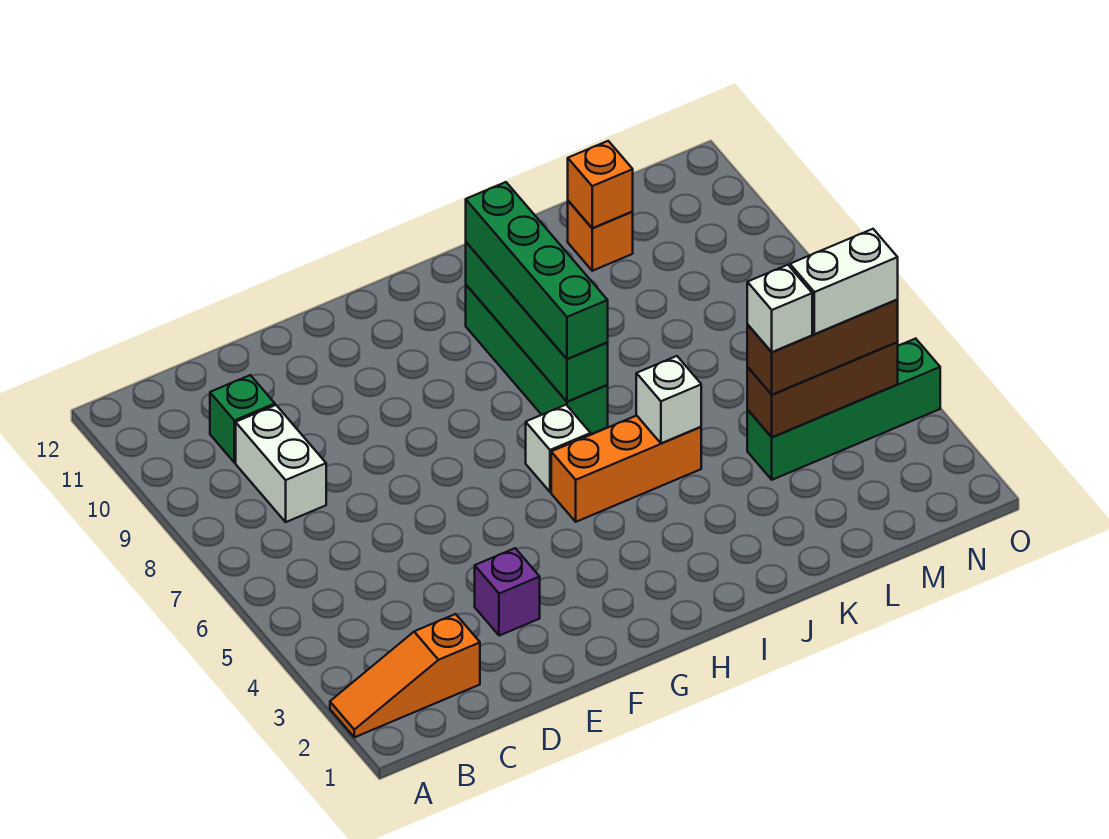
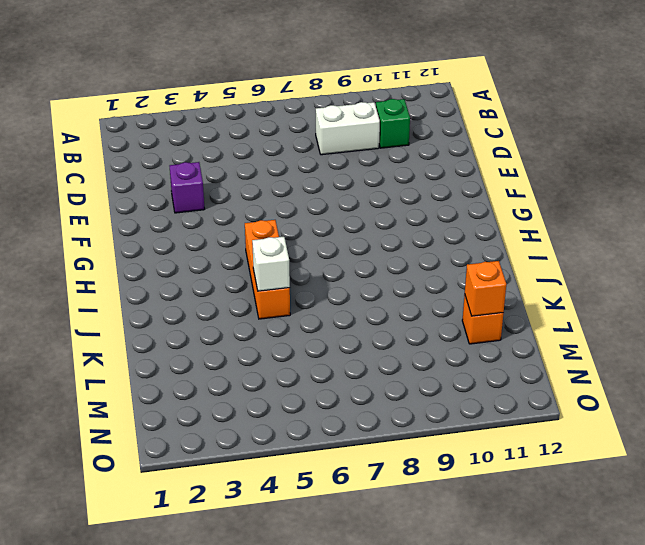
none -> orange 1x3 slope [330,614,480,737]
none -> white 1x1 brick [526,405,591,492]
none -> green 1x4 brick [466,285,608,434]

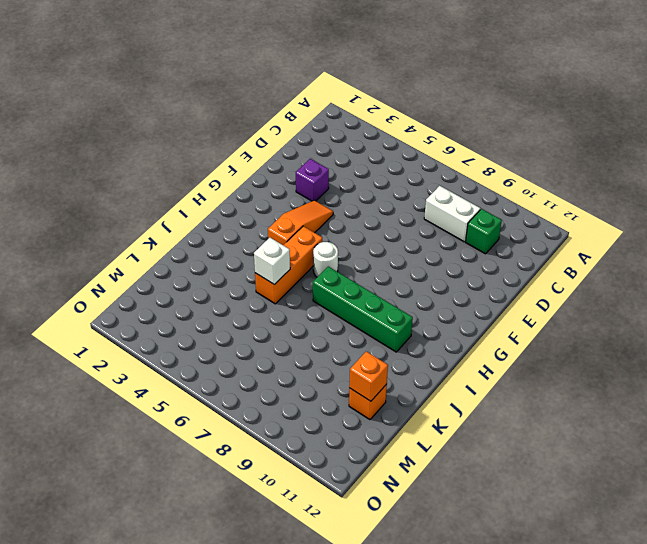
orange 1x3 slope [268,200,333,245] -> orange 1x3 slope moved to [330,614,480,737]
white 1x1 round brick [313,242,338,277] -> white 1x1 brick [526,405,591,492]
none -> green 1x4 brick [747,339,940,480]
none -> green 1x4 brick [466,242,608,402]
none -> brown 1x3 brick [747,342,898,437]

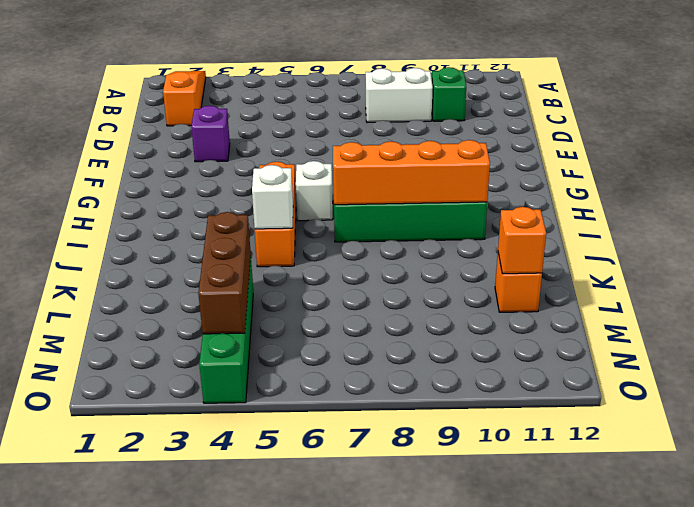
orange 1x4 brick [333,140,490,205] -> green 1x4 brick [466,242,608,402]
none -> green 1x4 brick [466,182,608,359]
none -> brown 1x3 brick [747,300,898,395]
none -> white 1x1 brick [747,265,812,352]

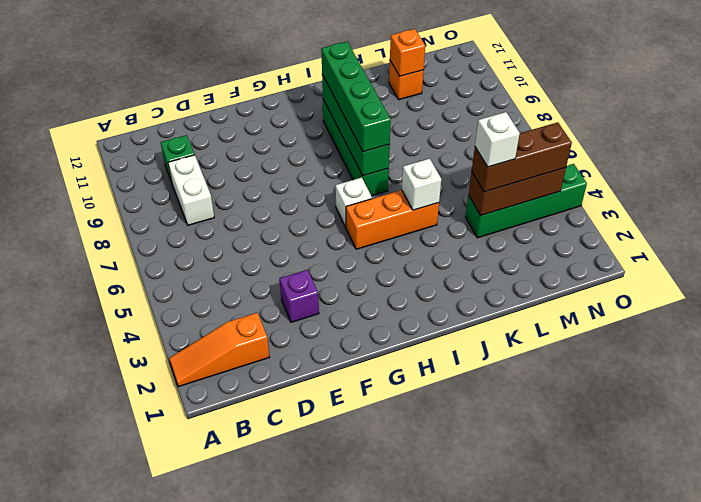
none -> white 1x2 brick [790,229,898,334]

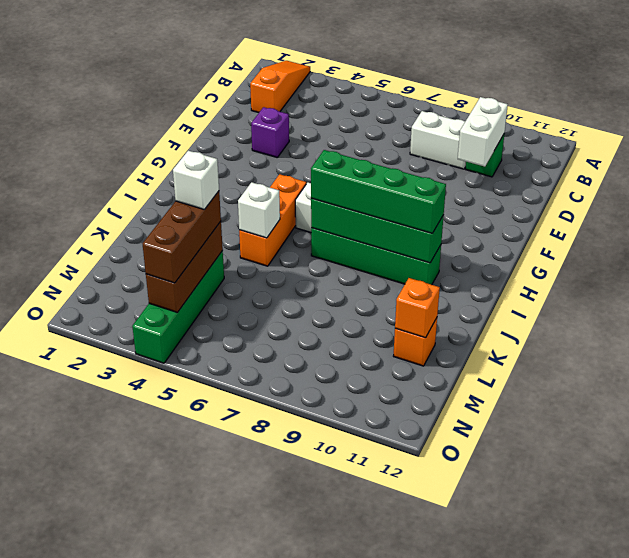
white 1x2 brick [458,97,508,167] -> white 1x2 brick moved to [790,229,898,334]

